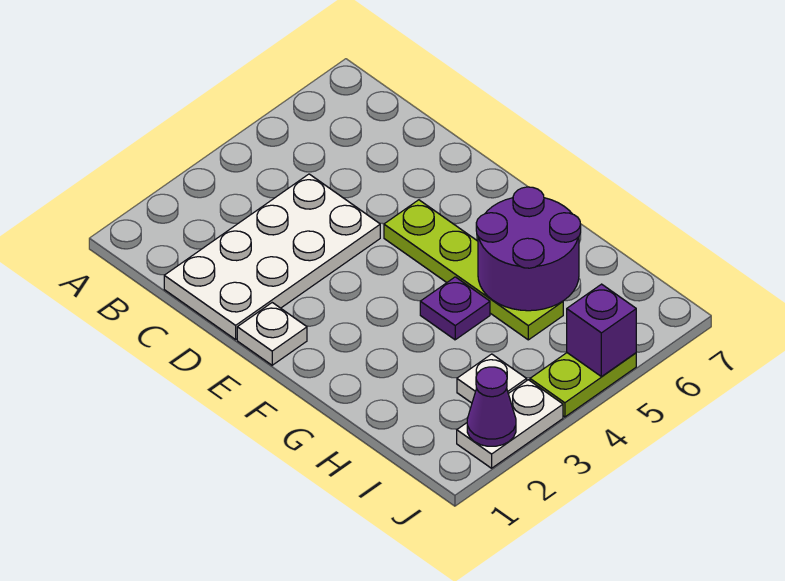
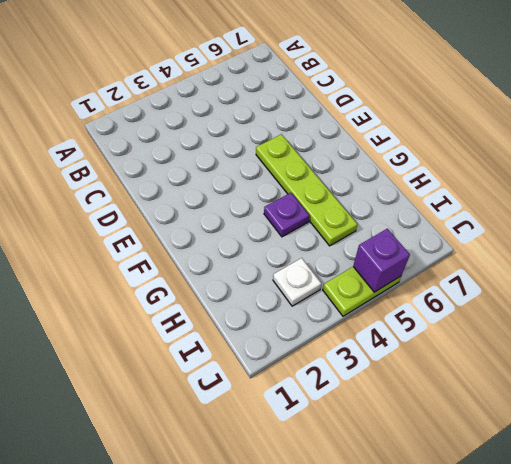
none -> white 2x4 plate [164,174,380,340]
none -> white 1x1 plate [237,303,307,365]

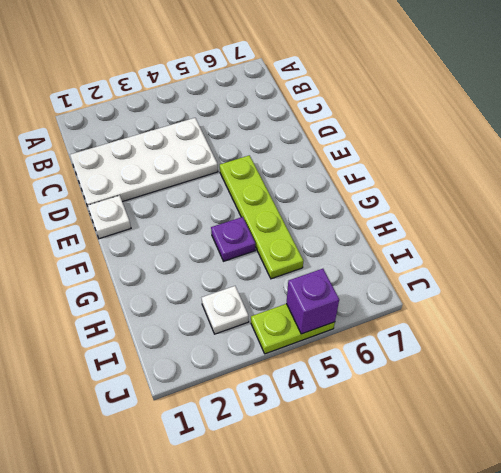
none -> white 1x2 plate [457,380,563,468]
none -> purple 2x2 round brick [476,187,581,311]

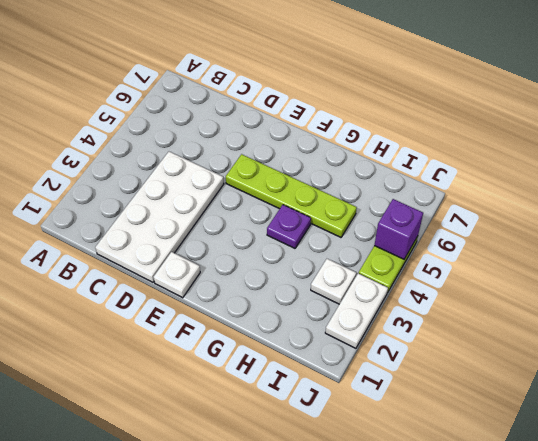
none -> purple 2x2 round brick [476,187,581,311]
none -> purple 1x1 cone [467,367,516,446]

